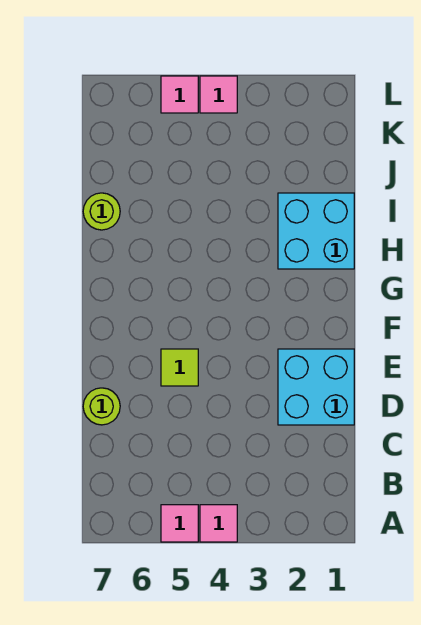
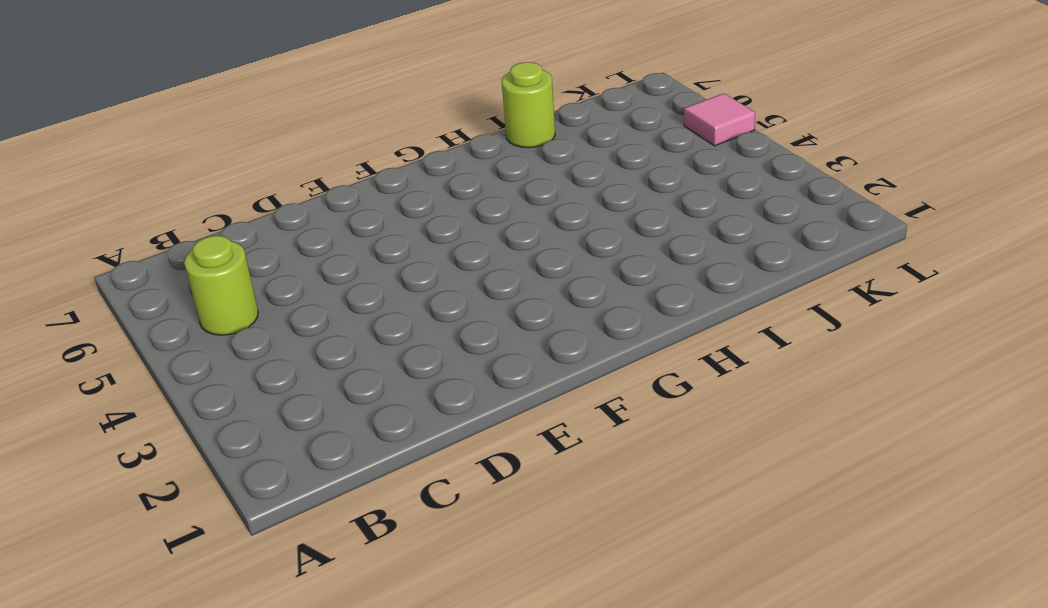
lime 1x1 round brick [184,236,258,335] -> lime 1x1 round brick moved to [83,388,120,425]
none -> pink 1x1 tile [200,505,237,542]
none -> pink 1x1 tile [161,505,198,542]

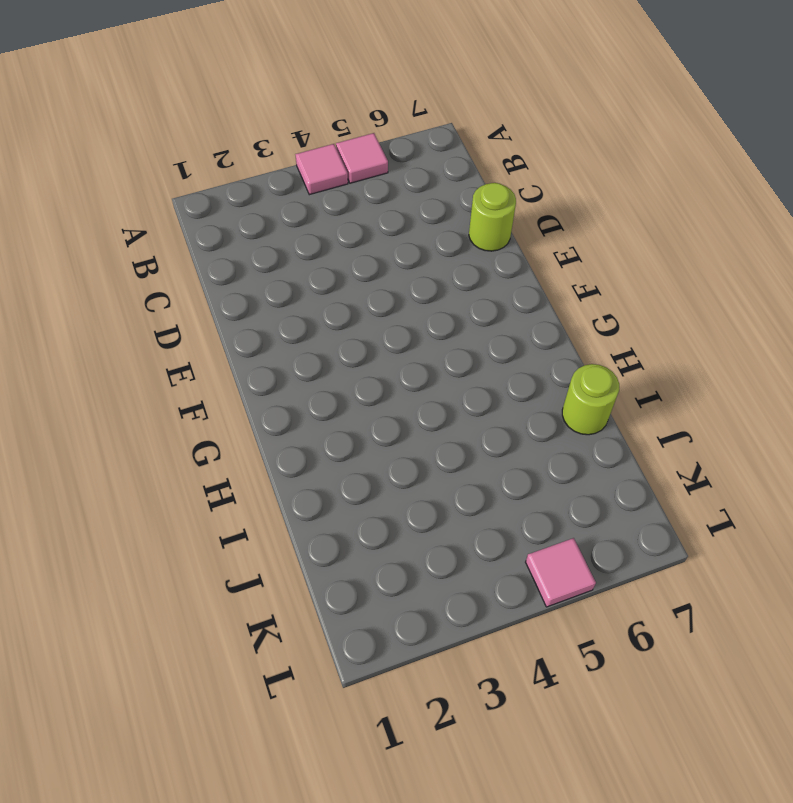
none -> cyan 2x2 brick [278,349,354,425]
none -> lime 1x1 tile [161,349,198,386]

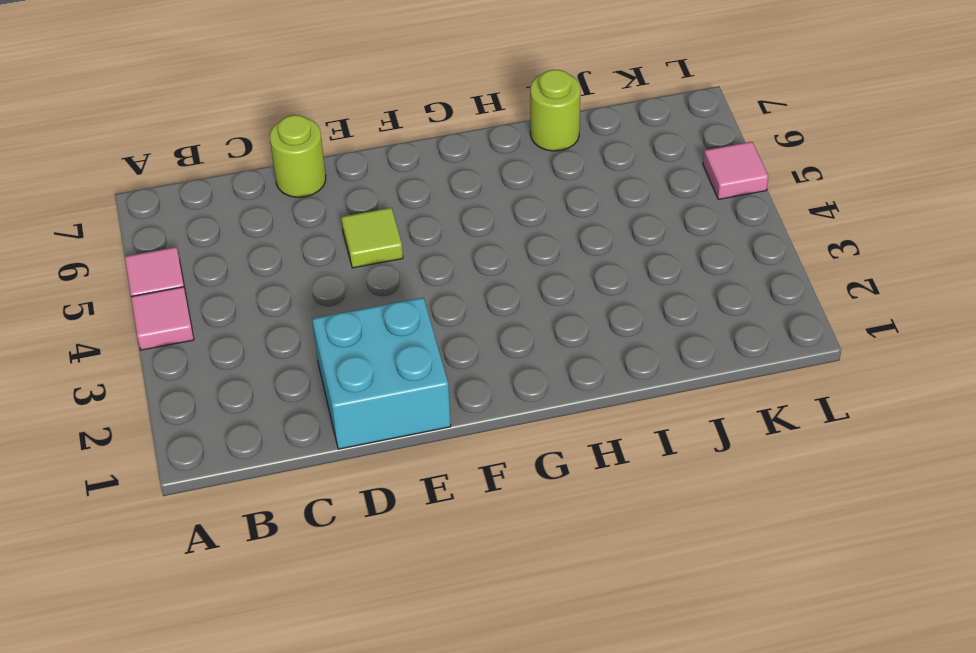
none -> cyan 2x2 brick [278,193,354,269]
none -> pink 1x1 tile [200,76,237,113]

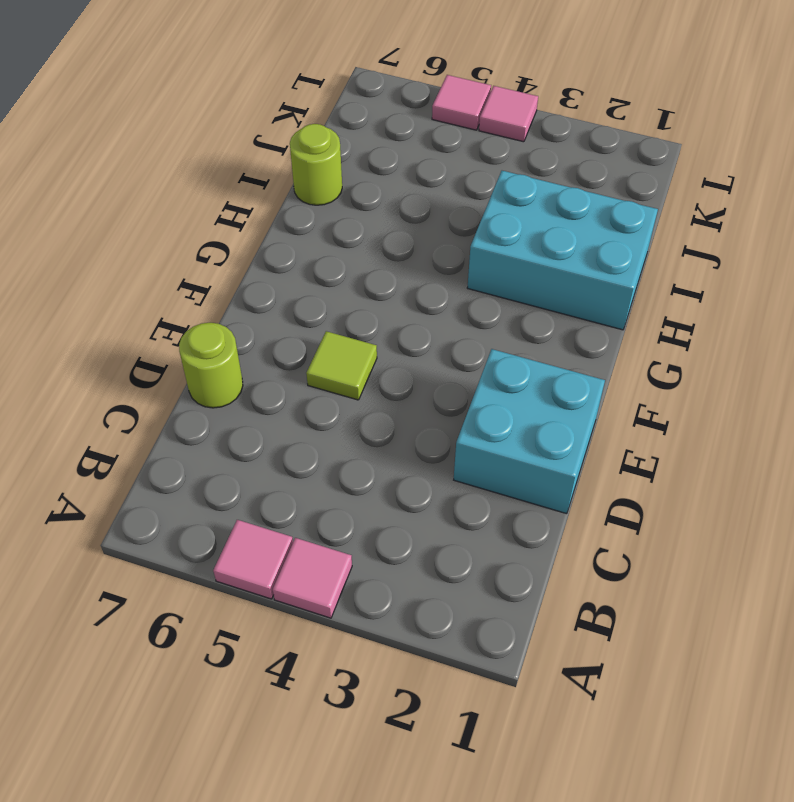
cyan 2x3 brick [467,171,658,330] -> cyan 2x2 brick [278,193,354,269]

